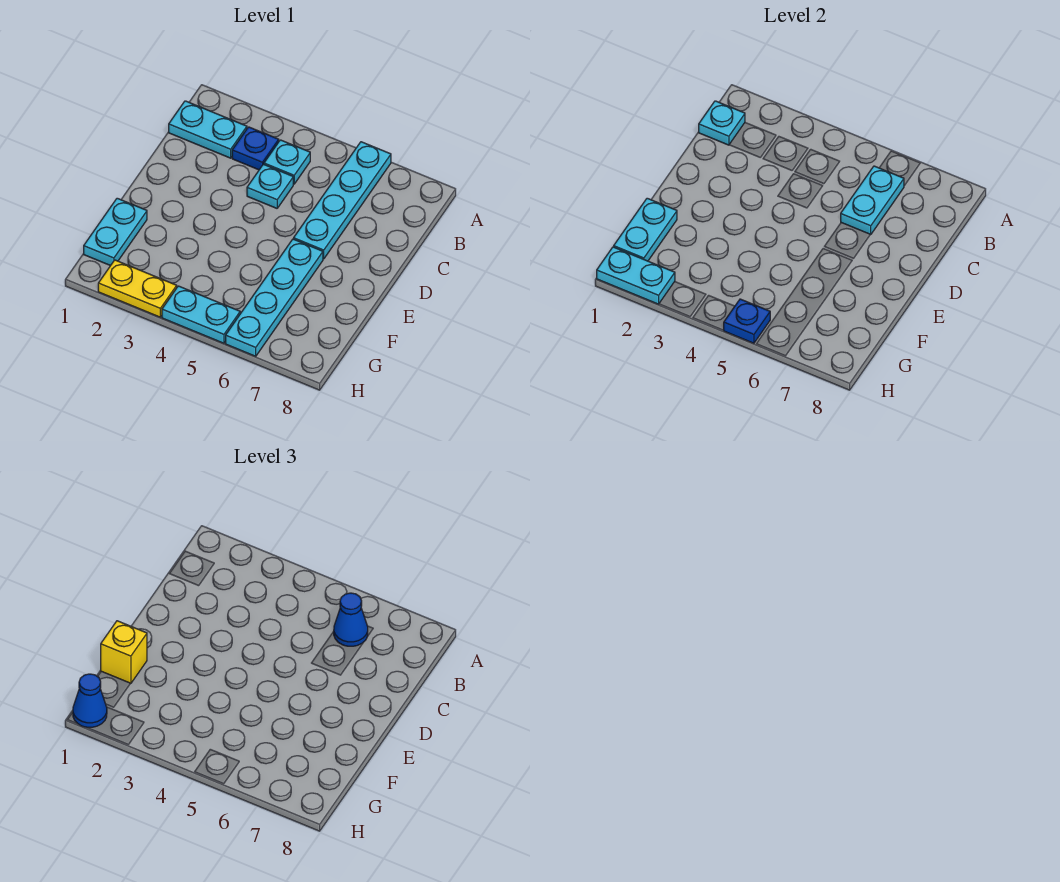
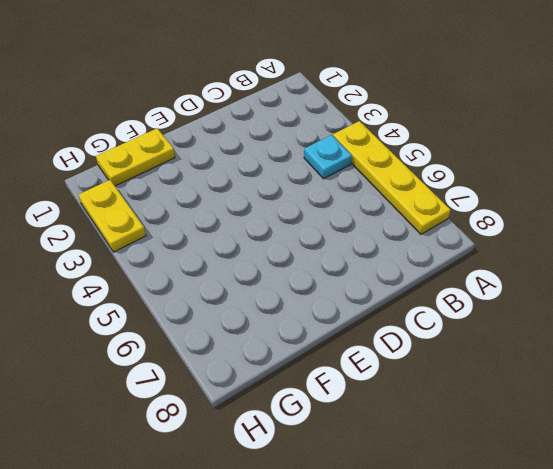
yellow 1x4 plate [333,121,451,234] -> cyan 1x4 plate [294,142,391,259]
yellow 1x2 plate [96,128,175,186] -> cyan 1x2 plate [84,198,147,266]
none -> cyan 1x2 plate [169,101,247,158]
none -> blue 1x1 plate [232,127,279,170]
none -> cyan 1x1 plate [247,164,293,208]

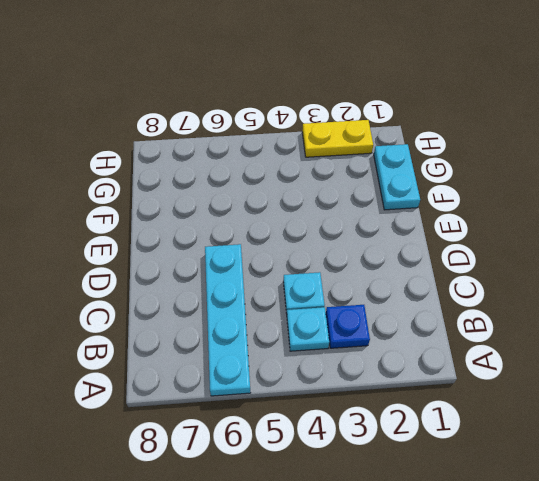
none -> cyan 1x2 plate [169,101,247,158]
none -> cyan 1x4 plate [226,239,323,356]
none -> cyan 1x2 plate [162,286,240,343]

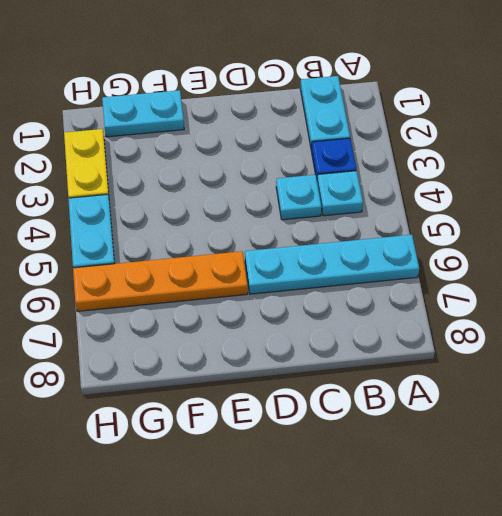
orange 1x4 plate [73,251,248,311] -> cyan 1x4 plate [226,239,323,356]
none -> cyan 1x1 plate [699,101,745,145]
none -> cyan 1x2 plate [841,166,904,235]
none -> cyan 1x2 plate [614,198,677,261]

